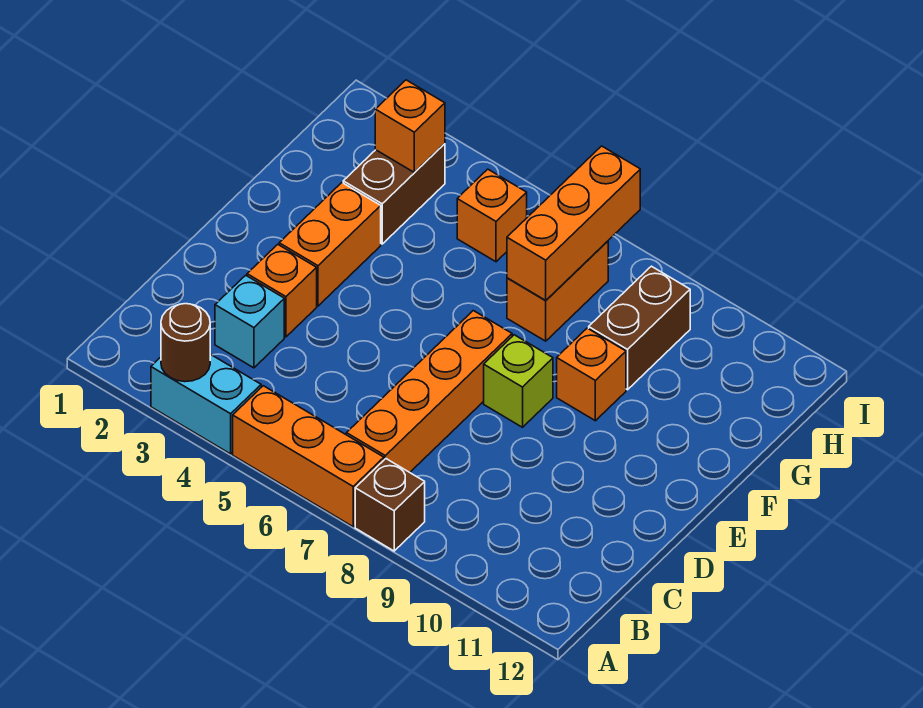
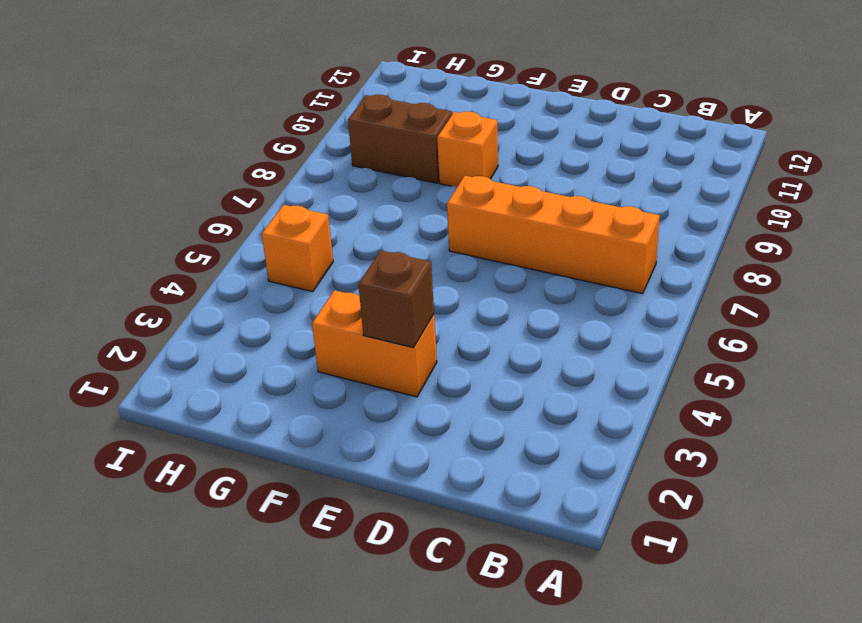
brown 1x1 brick [358,250,434,348] -> brown 1x1 brick moved to [355,459,425,551]
none -> cyan 1x2 brick [151,354,261,454]
none -> orange 1x3 brick [233,386,384,527]
none -> cyan 1x1 brick [215,275,284,368]

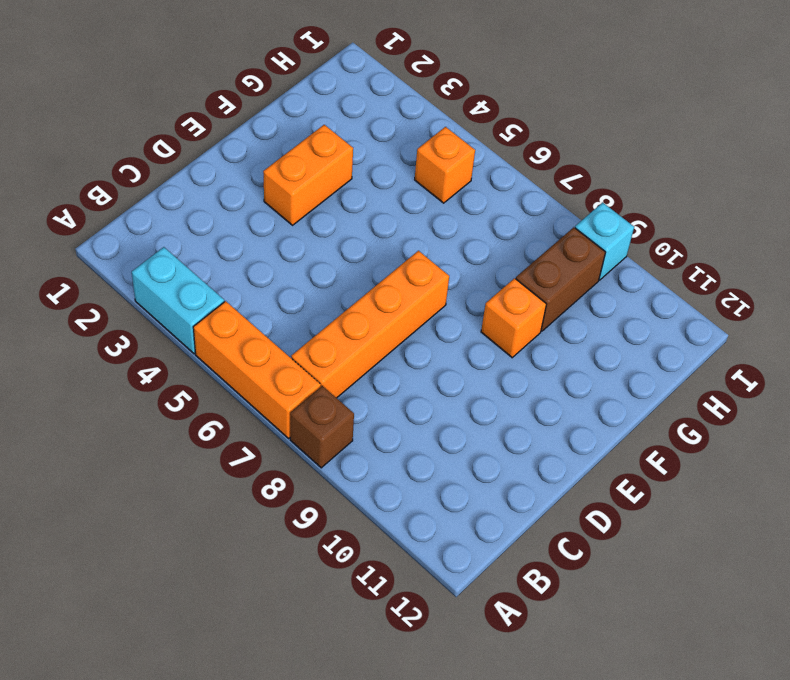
cyan 1x1 brick [575,202,634,280] -> cyan 1x1 brick moved to [215,275,284,368]
none -> orange 1x1 brick [247,244,317,337]
none -> lime 1x1 brick [484,335,553,427]
none -> brown 1x2 brick [343,144,445,244]

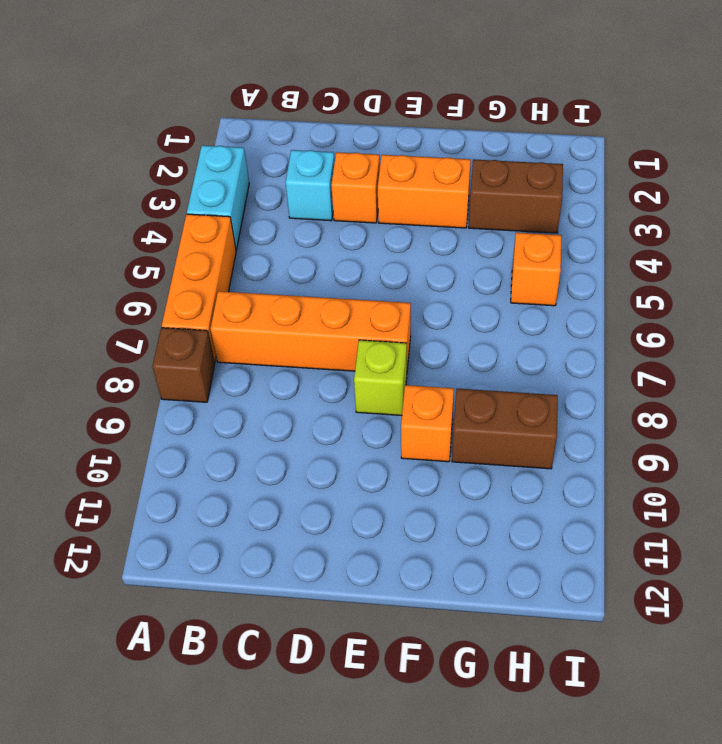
none -> orange 1x2 brick [507,241,608,341]
none -> brown 1x1 round brick [161,304,210,382]
none -> orange 1x3 brick [507,146,640,300]

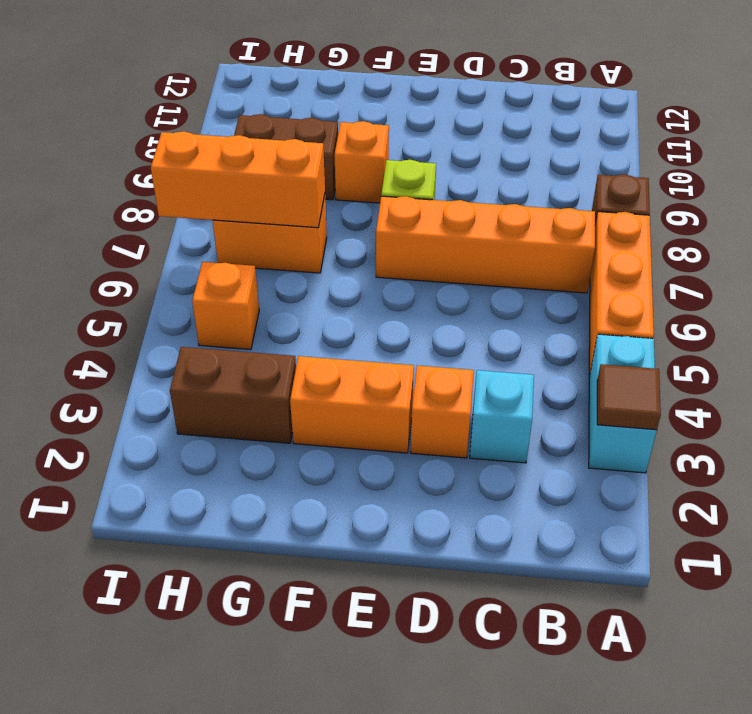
brown 1x1 tile [597,364,661,430] -> brown 1x1 round brick [161,304,210,382]
none -> orange 1x1 brick [375,80,445,173]

